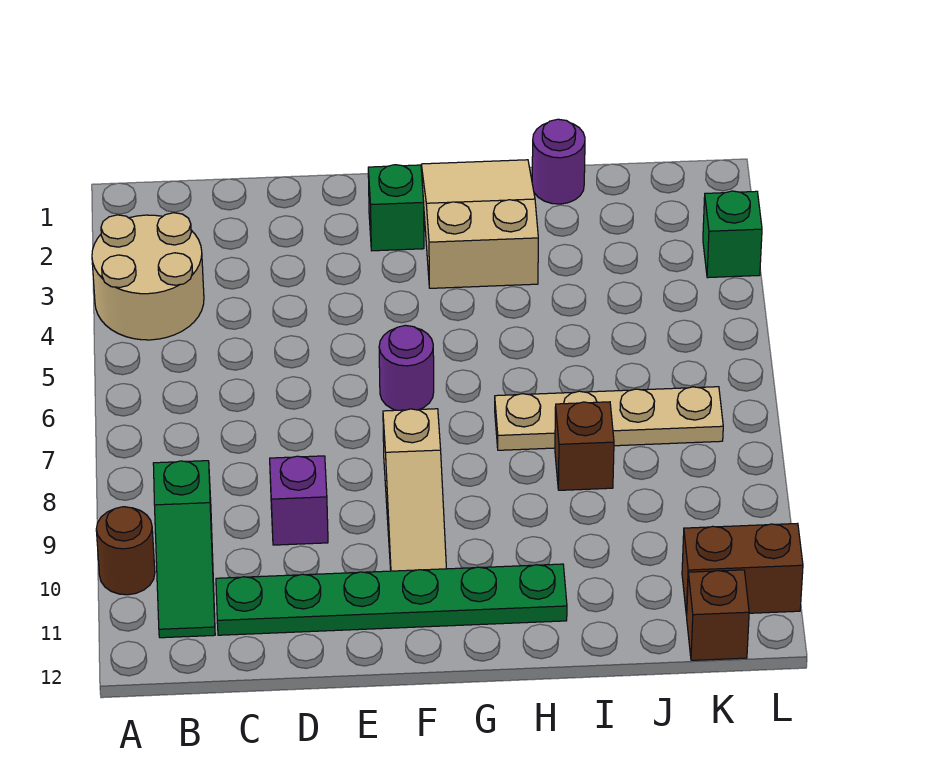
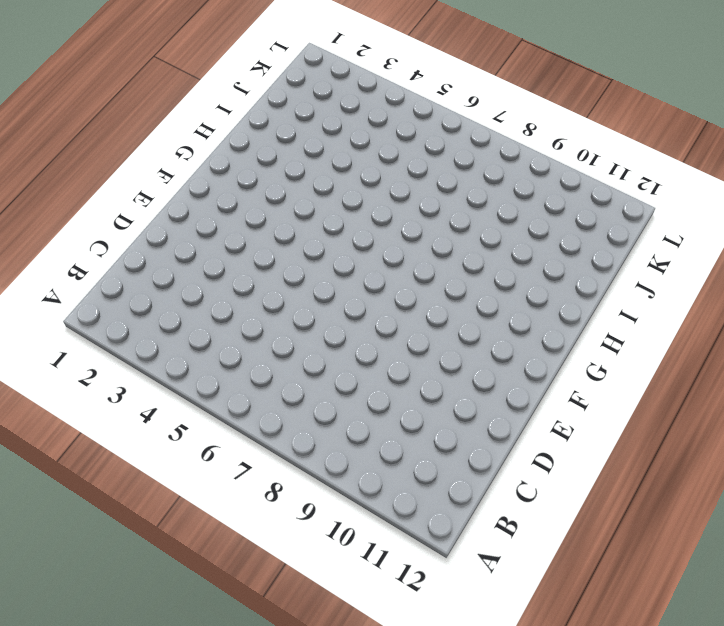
none -> tan 2x2 round brick [92,213,204,340]
none -> brown 1x1 round brick [96,507,155,595]
none -> green 1x3 slope [153,461,215,638]

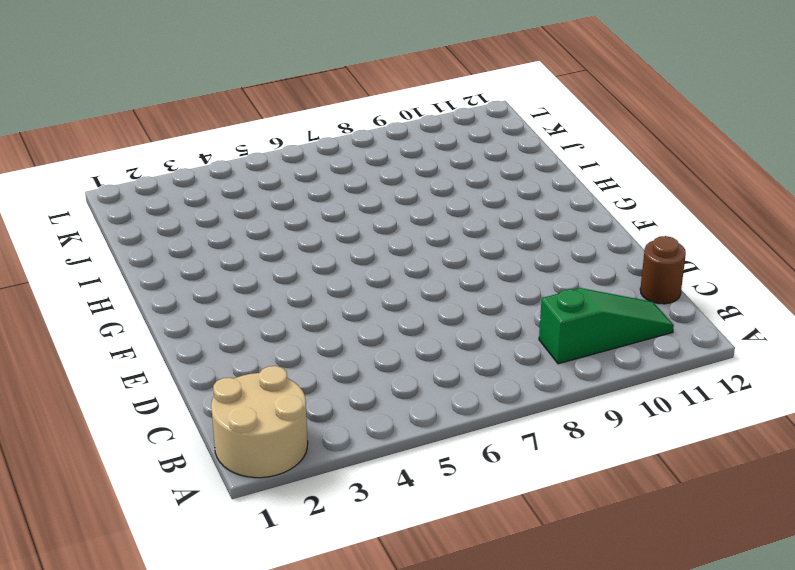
tan 2x2 round brick [211,366,308,478] -> tan 2x2 round brick moved to [92,213,204,340]
brown 1x1 round brick [640,236,686,304] -> brown 1x1 round brick moved to [96,507,155,595]
none -> green 1x6 plate [216,564,567,635]
none -> purple 1x1 brick [270,456,328,545]
none -> green 1x1 brick [368,165,424,251]

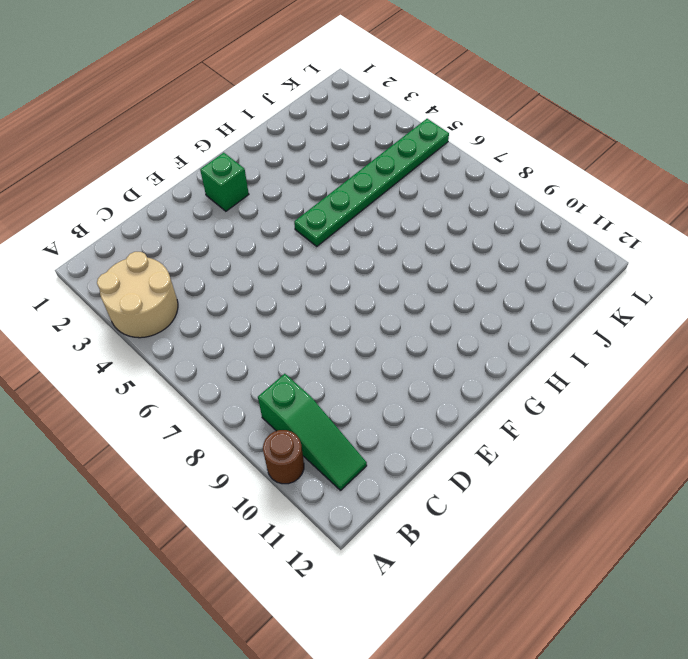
green 1x6 plate [294,119,449,246] -> green 1x6 plate moved to [216,564,567,635]
none -> purple 1x1 brick [270,456,328,545]
none -> purple 1x1 round brick [379,325,434,410]
none -> tan 1x3 slope [383,409,446,571]

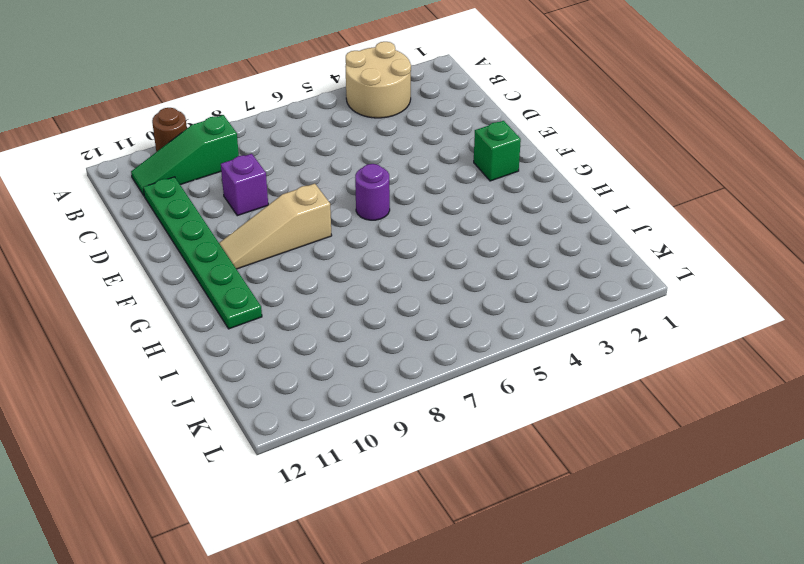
none -> tan 2x3 slope [421,160,538,288]
none -> tan 1x4 plate [495,387,723,450]
none -> purple 1x1 round brick [532,119,585,204]

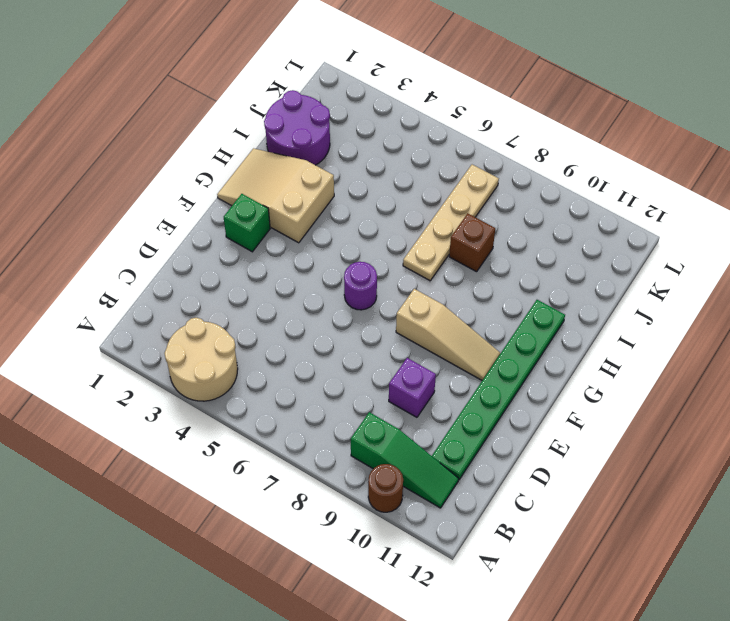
purple 2x2 round brick [264,90,330,165] -> purple 1x1 round brick [532,119,585,204]
none -> brown 1x2 brick [682,523,803,616]
none -> brown 1x1 brick [686,570,749,660]
none -> green 1x1 brick [703,191,762,278]

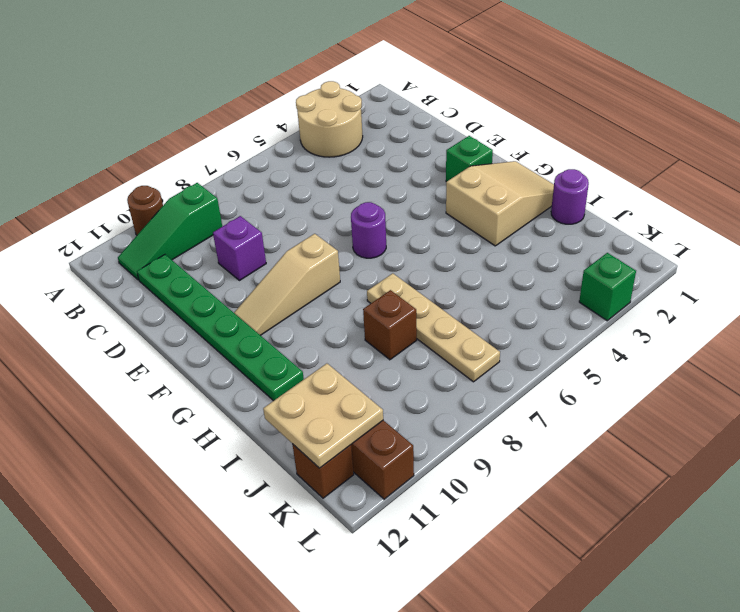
tan 2x2 plate [263,364,383,468] -> none

